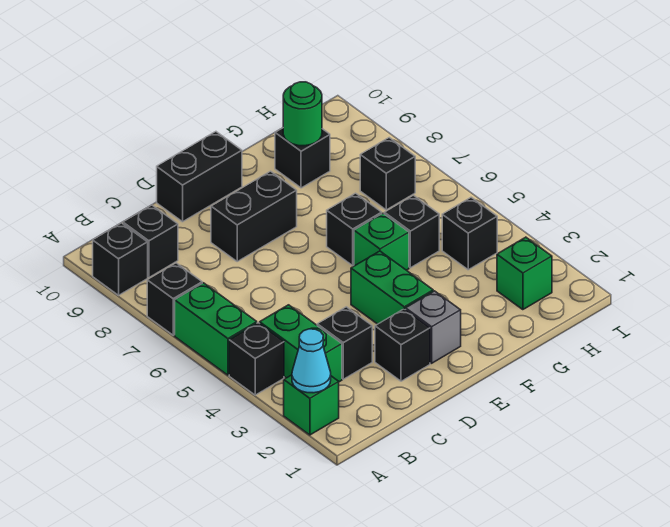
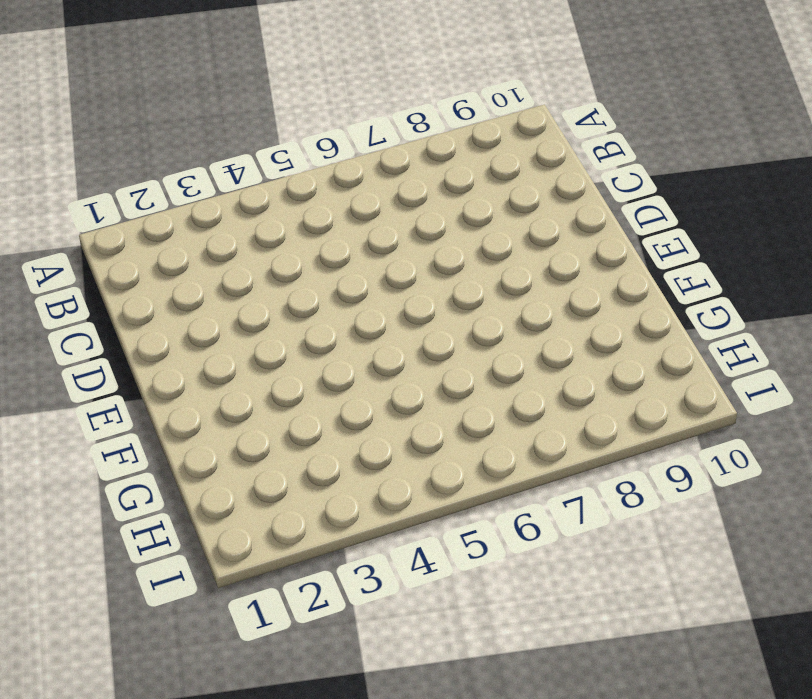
none -> green 1x1 brick [284,375,339,435]
none -> black 1x1 brick [229,323,284,395]
none -> green 1x2 brick [175,283,257,375]

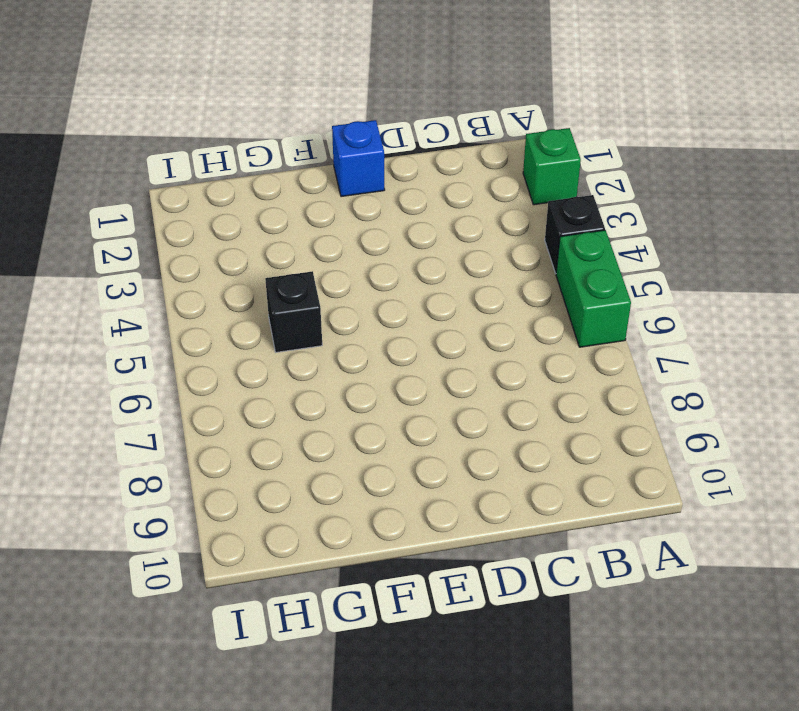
blue 1x1 brick [332,120,385,197] -> none
none -> black 1x1 brick [147,263,202,335]
none -> black 1x1 brick [93,223,148,295]
none -> green 1x2 brick [260,305,342,382]

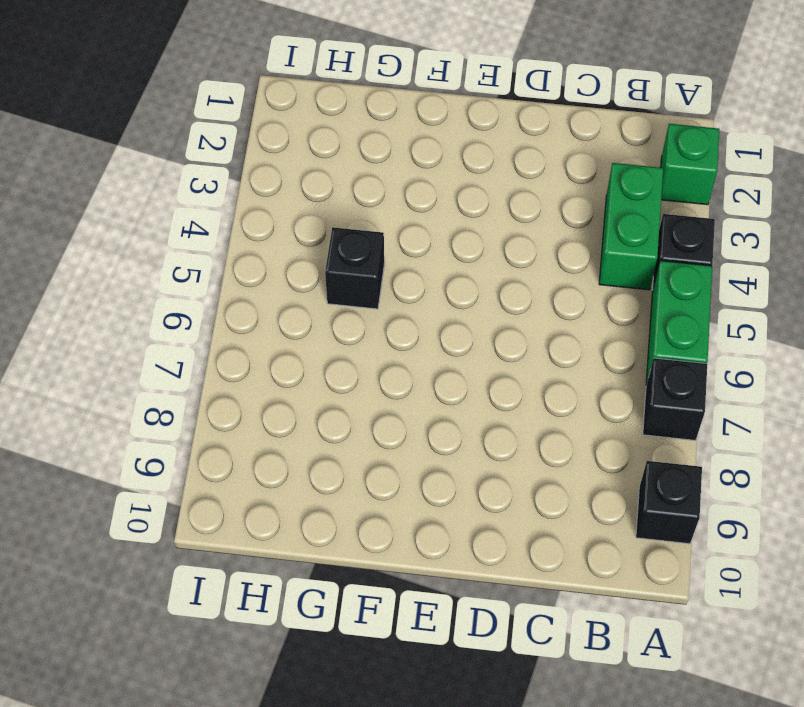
none -> black 1x1 brick [123,205,178,277]
none -> black 1x1 brick [317,307,372,379]
none -> black 1x1 brick [375,309,430,381]

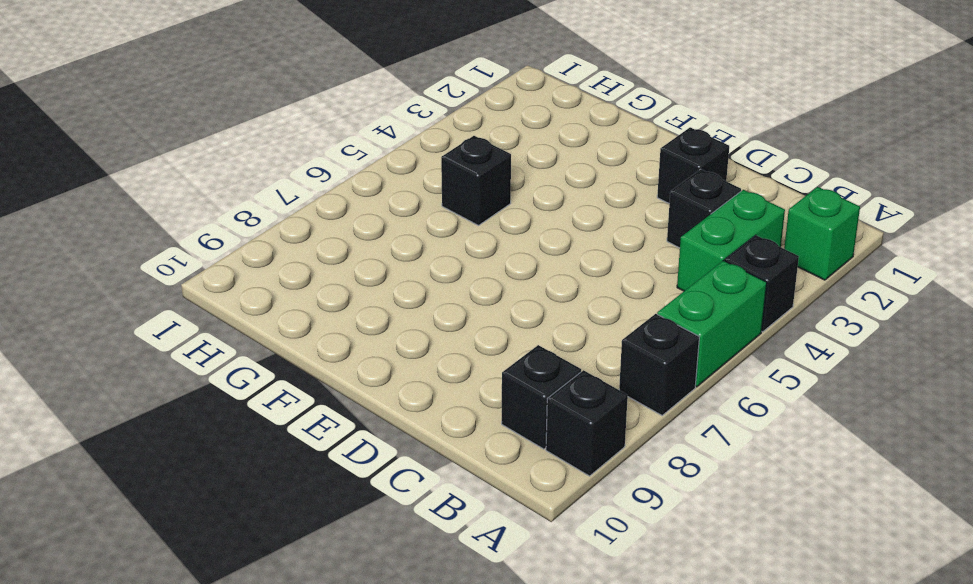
none -> black 1x2 brick [211,171,297,261]
none -> black 1x2 brick [157,132,242,222]
none -> grey 1x1 brick [406,291,461,363]

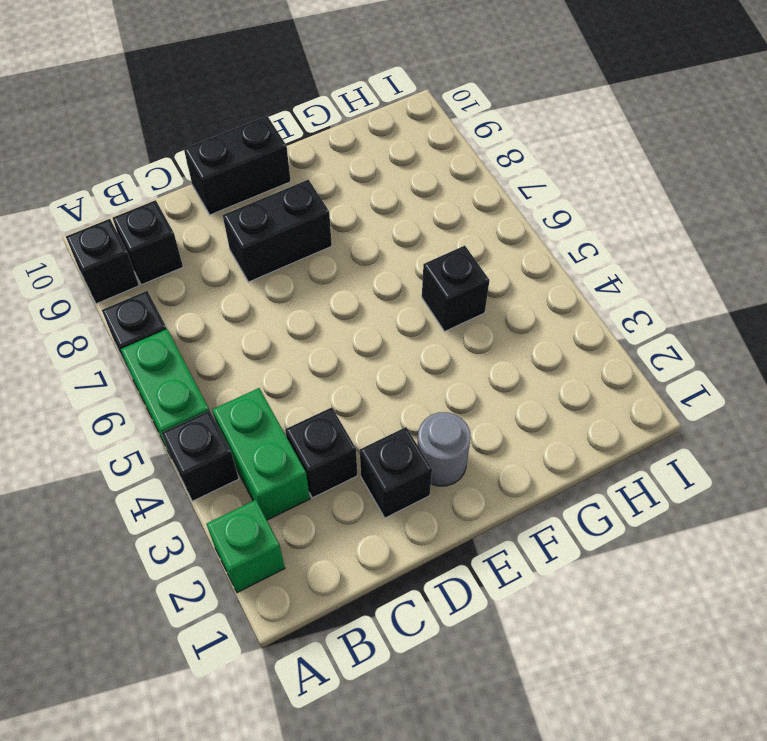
grey 1x1 round brick [417,412,471,486] -> grey 1x1 brick [406,291,461,363]
none -> green 1x2 brick [351,251,433,324]
none -> green 1x1 brick [354,213,409,270]
none -> black 1x1 brick [327,193,382,266]

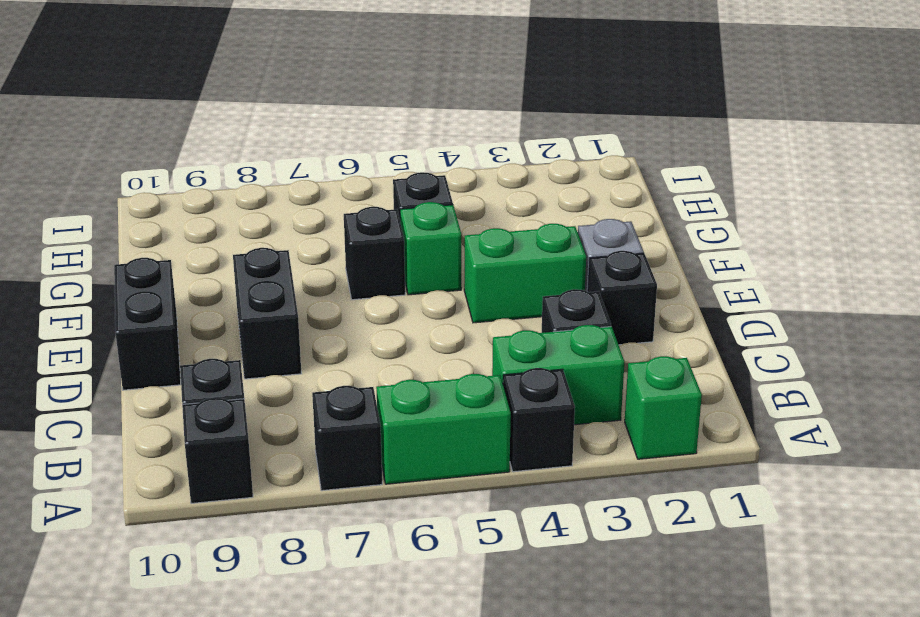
none -> black 1x1 brick [275,128,330,188]
none -> green 1x1 brick [497,237,552,310]
none -> black 1x1 brick [442,197,497,270]

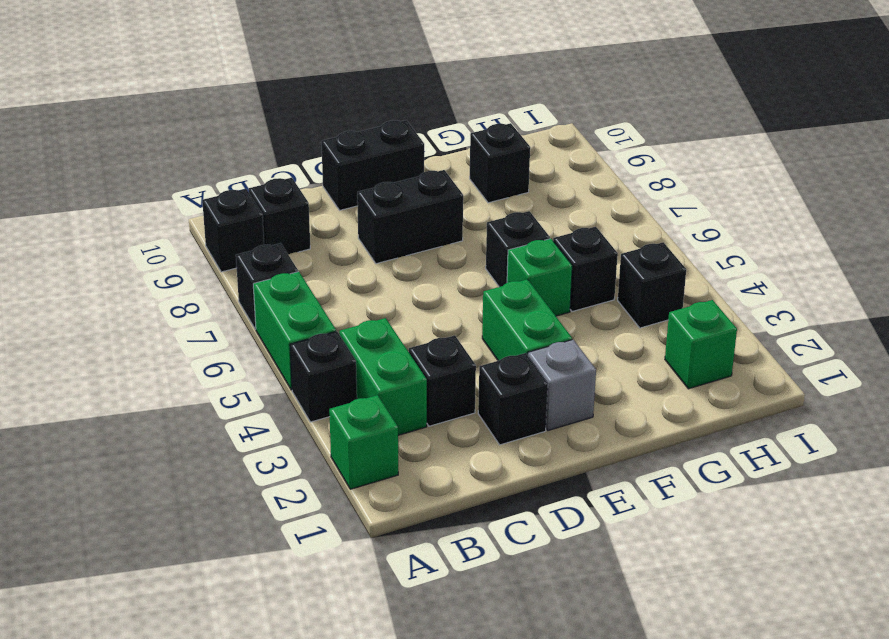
none -> black 1x1 brick [360,138,415,210]
none -> cyan 1x1 cone [292,329,331,393]
none -> green 1x1 round brick [283,82,322,146]

